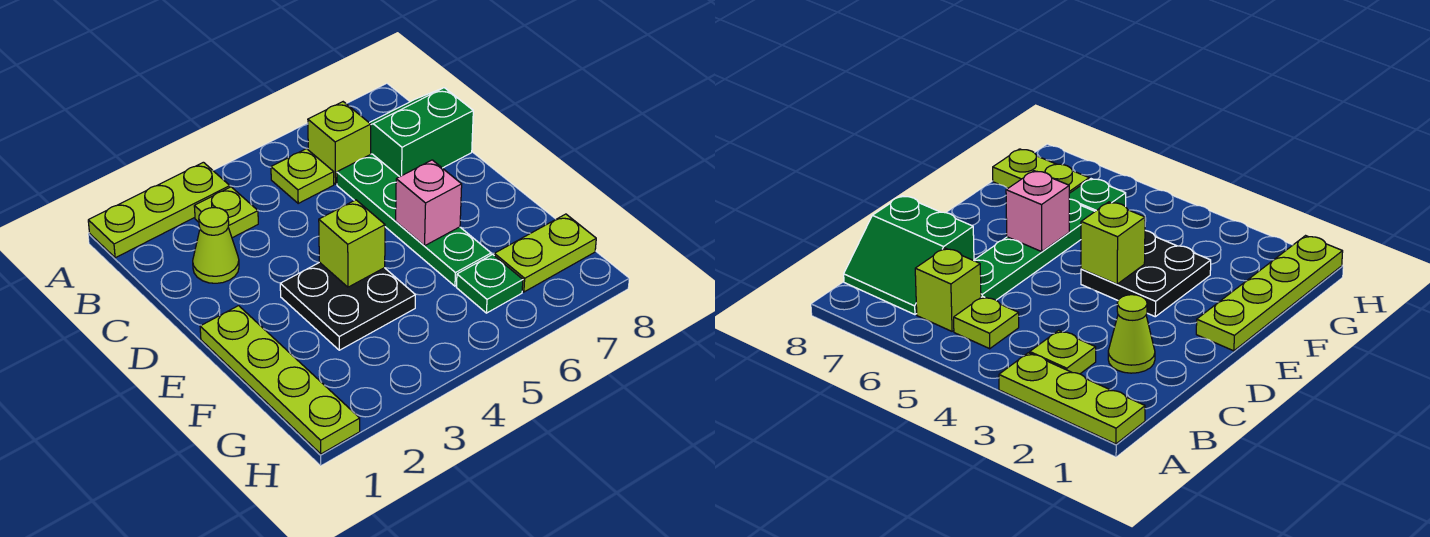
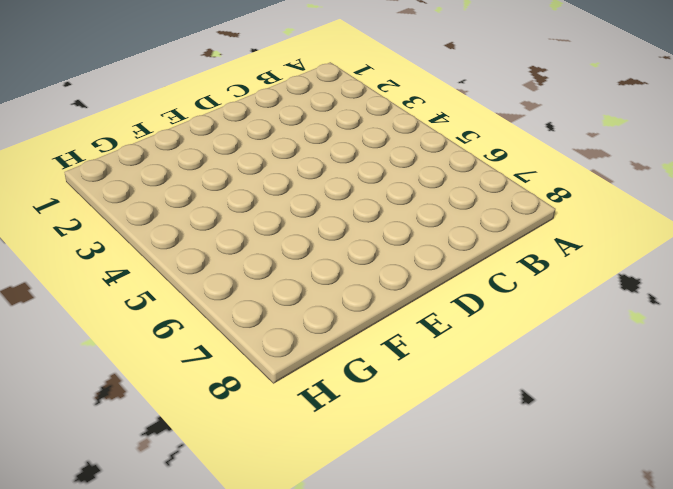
none -> lime 1x3 plate [88,162,230,258]
none -> lime 1x1 plate [194,187,258,238]
none -> lime 1x1 plate [271,149,334,203]

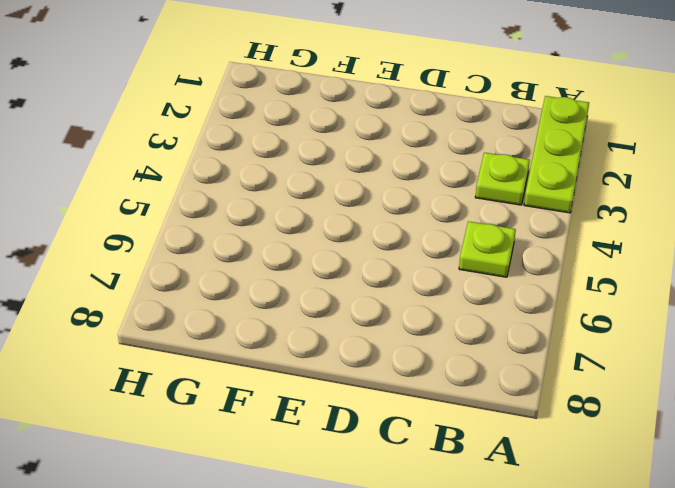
none -> lime 1x1 brick [308,102,371,184]
none -> green 2x2 slope [370,88,473,177]
none -> lime 1x1 cone [193,208,239,283]

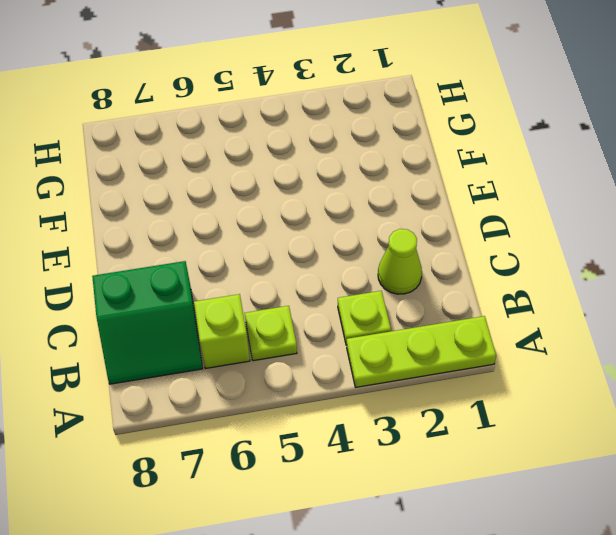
none -> green 1x4 plate [337,154,491,286]
none -> lime 1x4 plate [200,306,360,454]
none -> black 2x2 plate [280,262,415,350]

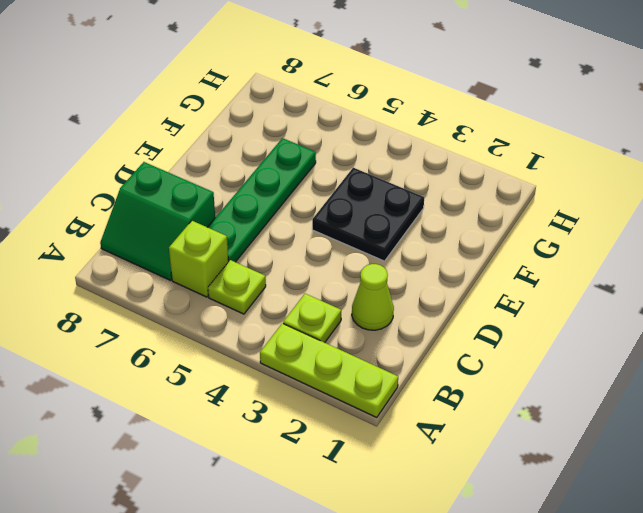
none -> lime 1x4 plate [200,306,360,454]
none -> green 1x1 plate [457,254,523,313]
none -> lime 1x2 plate [494,214,596,292]

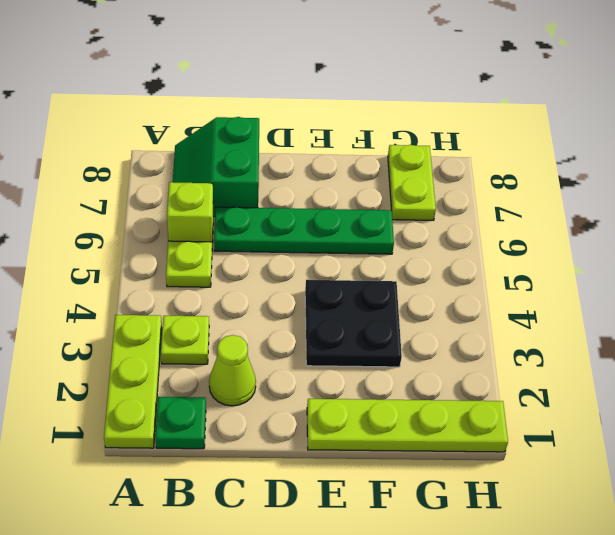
green 1x1 plate [155,397,206,449] -> green 1x1 plate moved to [457,254,523,313]
none -> lime 1x1 brick [319,200,385,287]
none -> pink 1x1 brick [396,160,462,246]

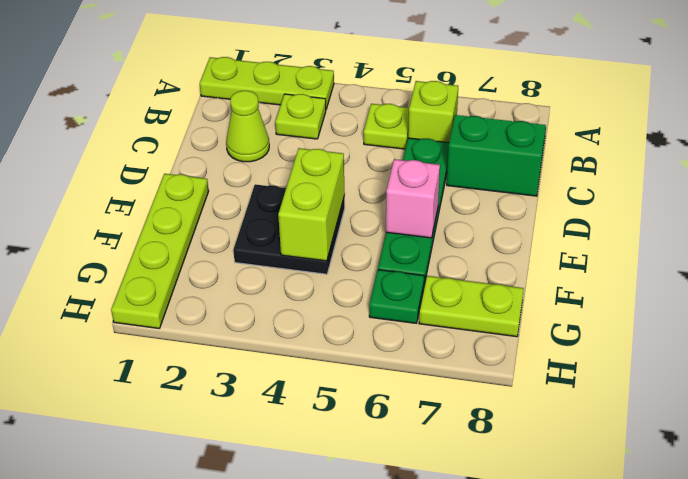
lime 1x2 brick [278,148,345,261] -> lime 1x1 brick [319,200,385,287]

